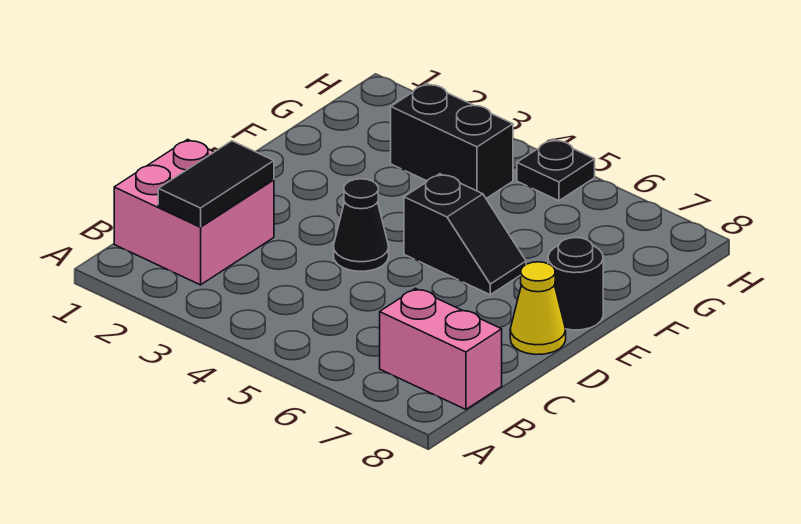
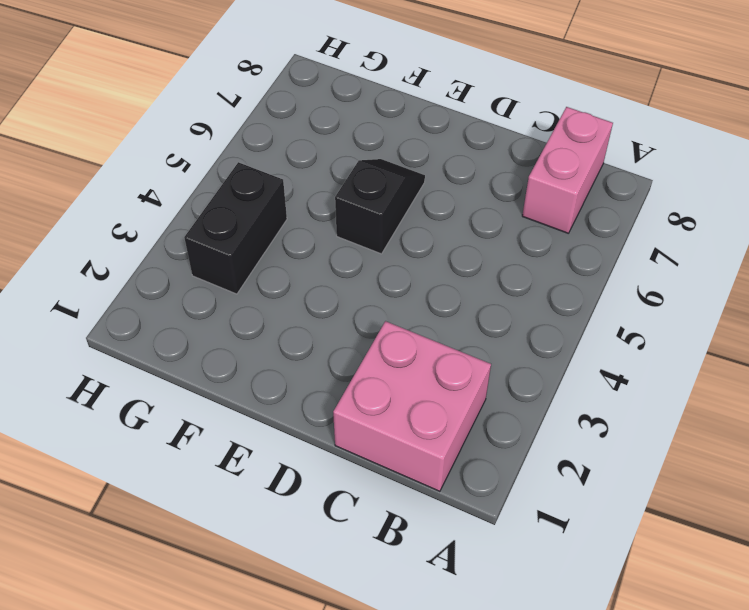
none -> black 1x1 cone [334,179,389,271]
none -> yellow 1x1 cone [510,262,566,355]

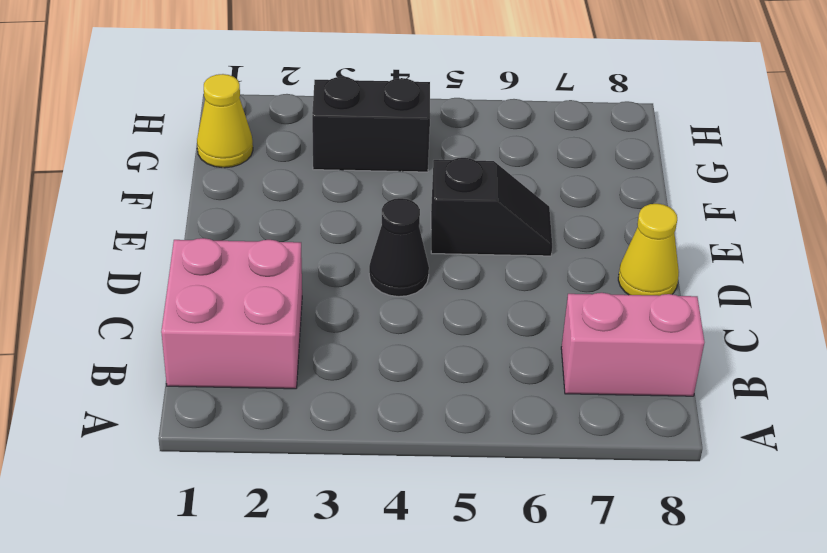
yellow 1x1 cone [197,74,253,168] -> none
none -> black 1x1 round brick [548,238,603,330]
none -> black 1x1 plate [517,139,595,201]

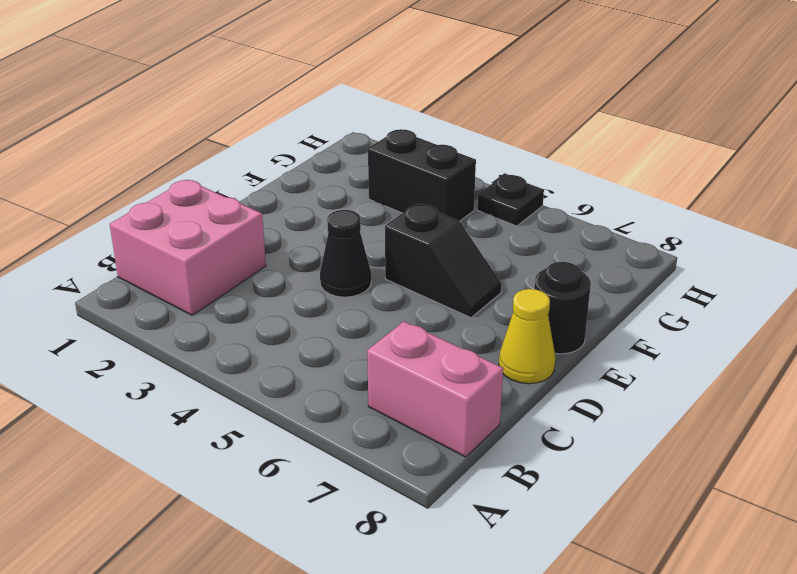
none -> black 1x2 tile [158,141,274,227]

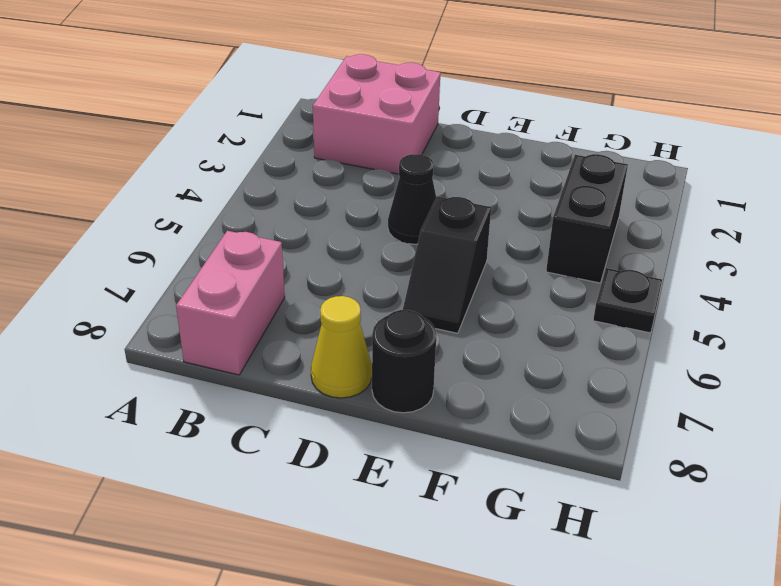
none -> black 1x2 tile [158,141,274,227]

